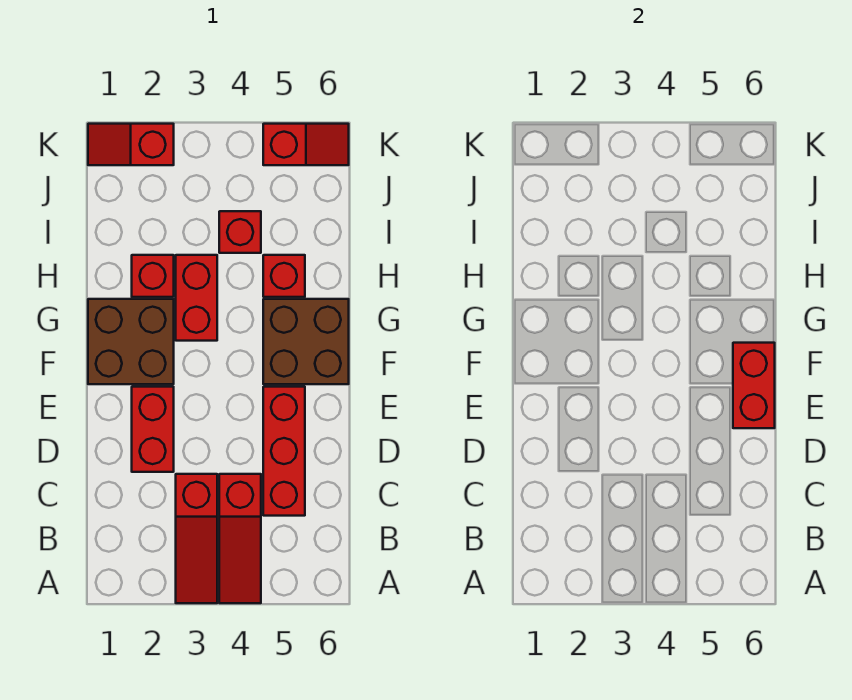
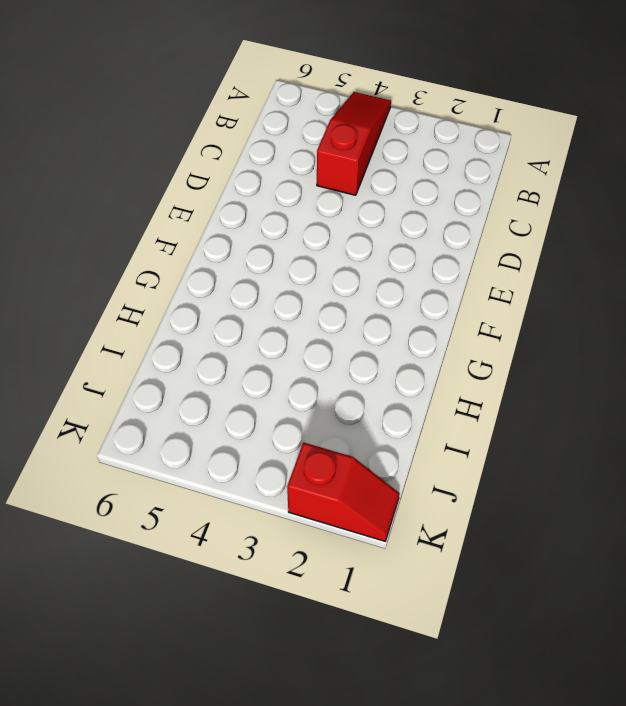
none -> red 1x3 slope [176,474,217,603]
none -> red 1x3 brick [263,387,305,516]
none -> red 1x2 brick [132,387,174,472]

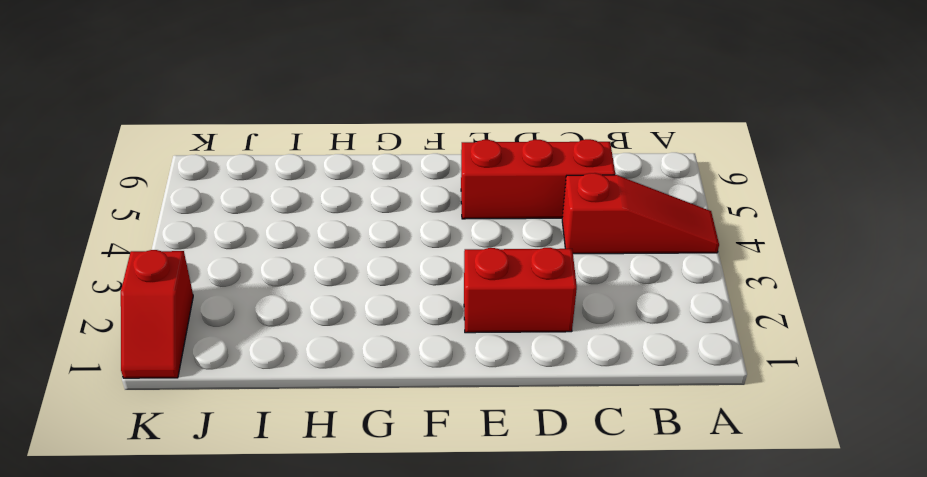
none -> red 1x3 slope [176,474,217,603]
none -> brown 2x2 brick [88,299,174,384]
none -> brown 2x2 brick [263,299,349,384]

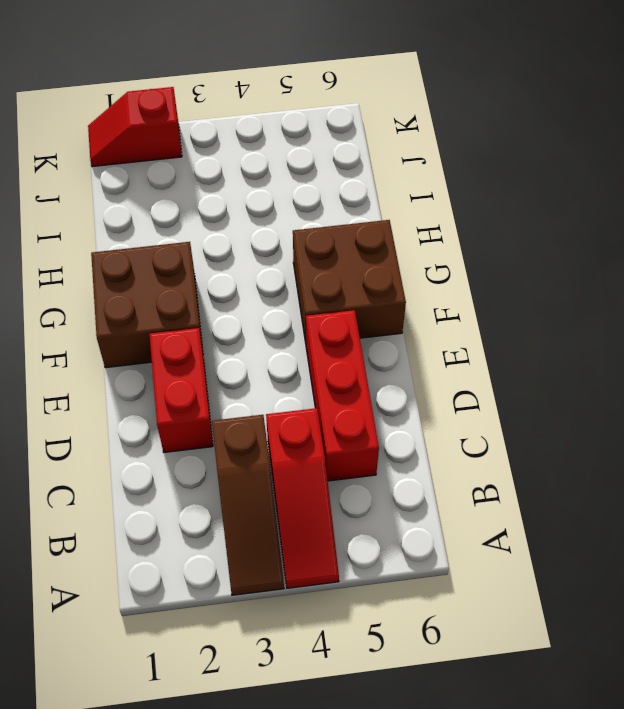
brown 1x3 slope [212,415,284,595] -> red 1x3 slope [176,474,217,603]
none -> red 1x2 brick [176,255,217,341]
none -> red 1x1 brick [132,255,174,297]
none -> red 1x1 brick [263,255,305,297]

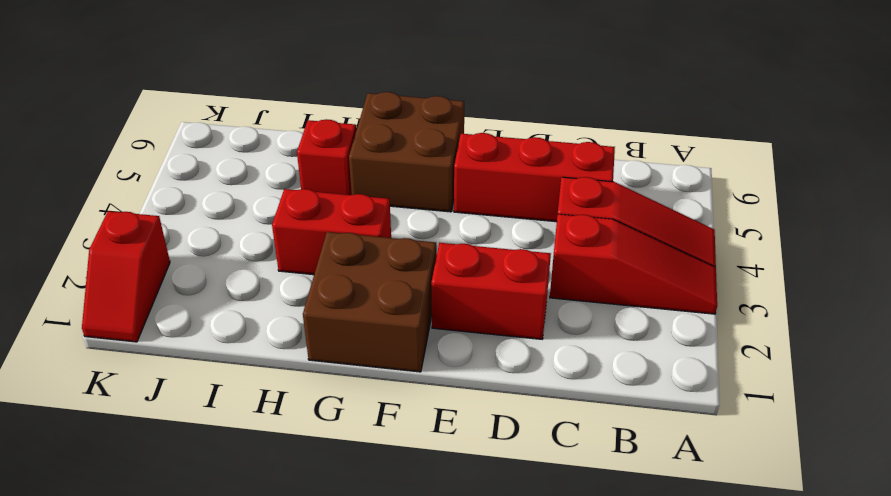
none -> red 1x1 brick [132,255,174,297]
none -> red 1x1 brick [219,211,261,253]
none -> red 1x2 slope [263,124,349,165]

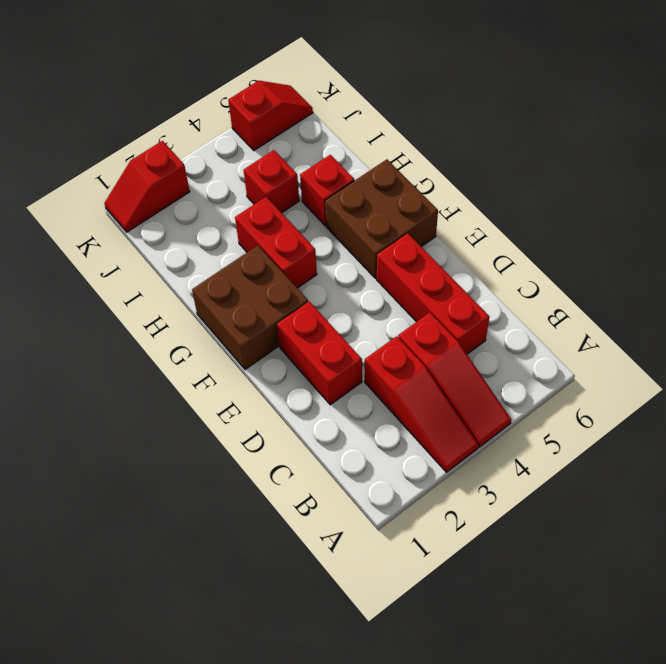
none -> red 1x1 brick [132,255,174,297]
none -> red 1x2 brick [733,343,775,428]

